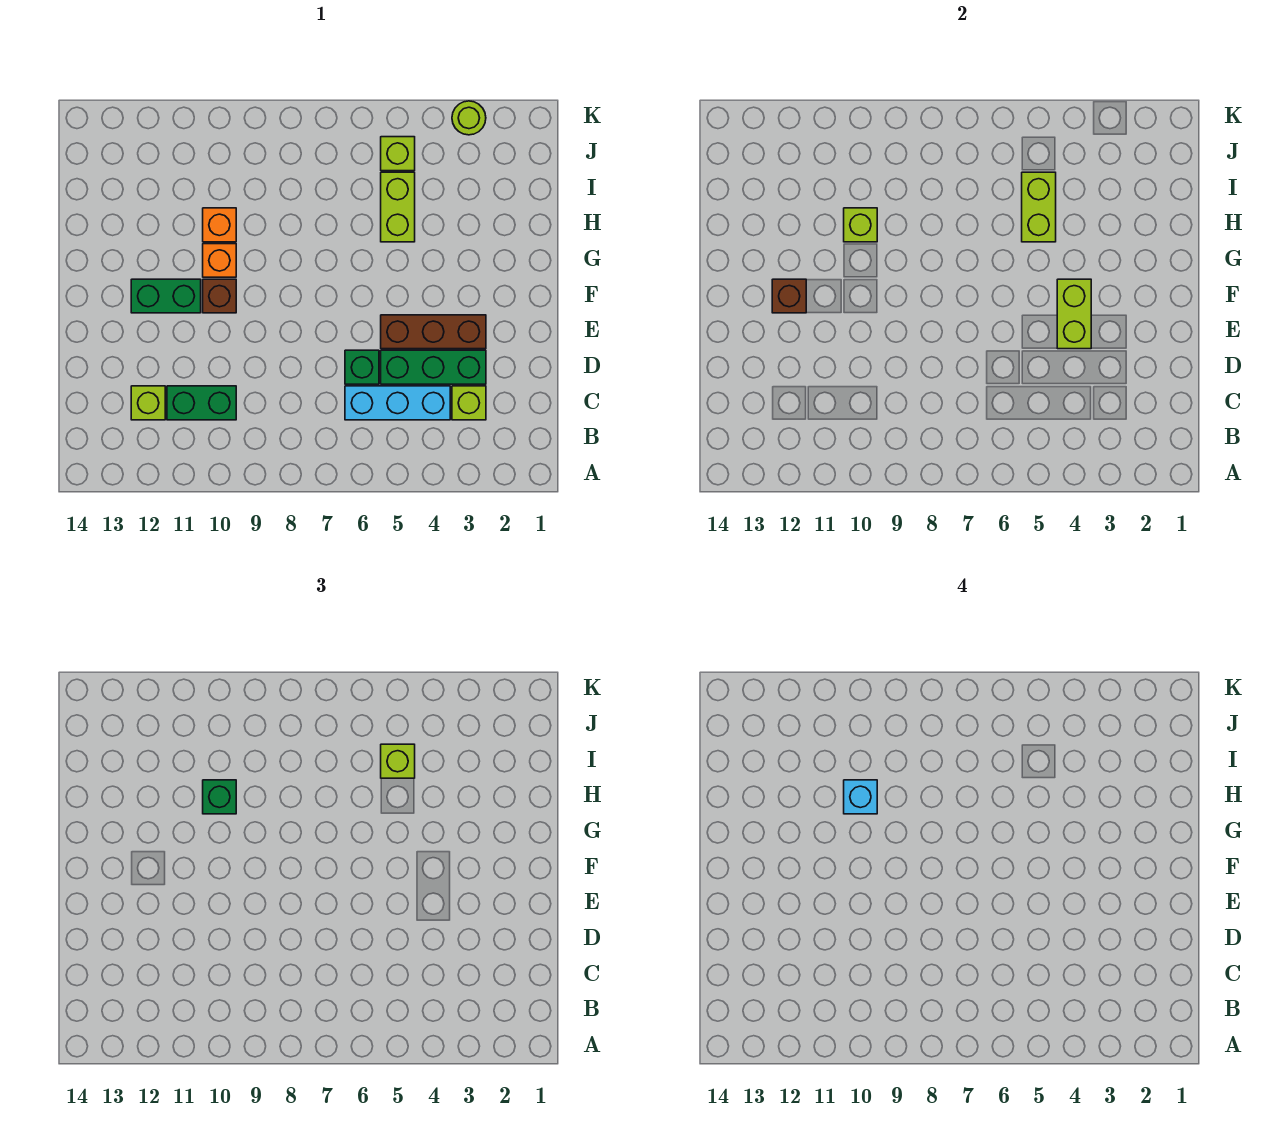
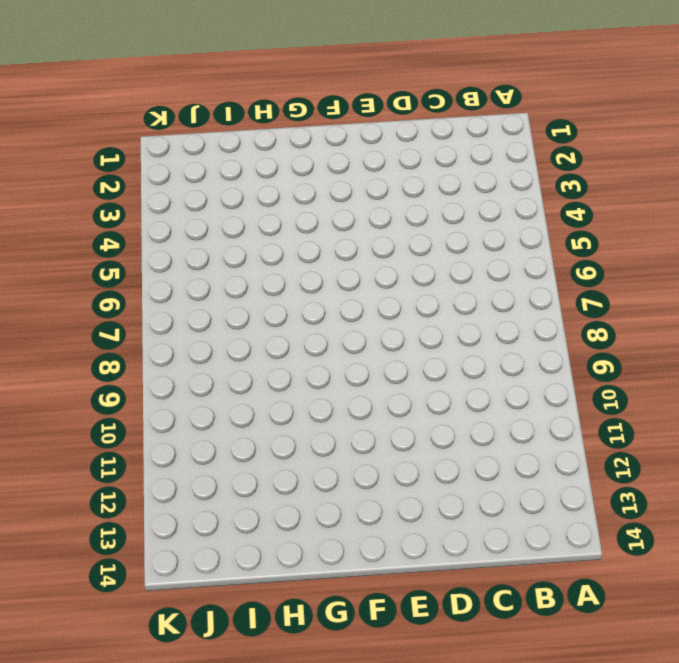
none -> lime 1x1 brick [452,386,486,420]
none -> cyan 1x3 brick [345,386,450,420]
none -> green 1x2 brick [167,386,236,420]

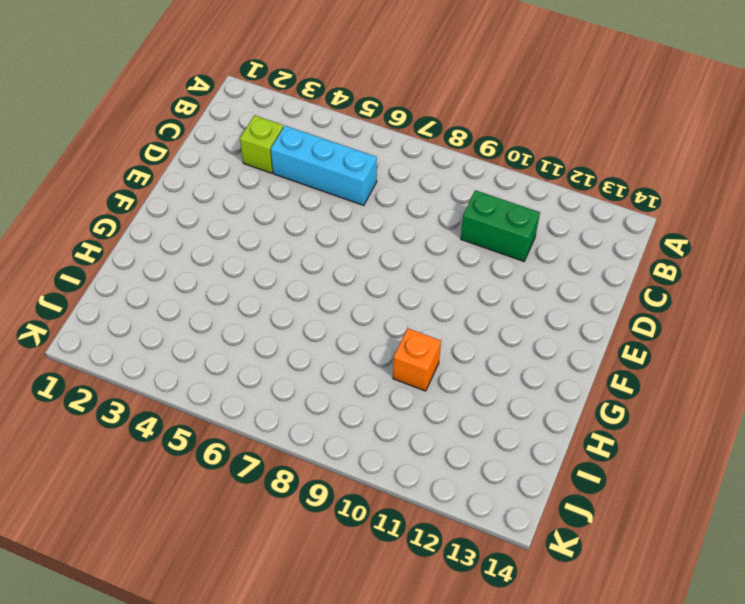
none -> lime 1x1 brick [131,386,165,420]
none -> green 1x3 brick [381,350,486,384]
none -> green 1x1 brick [345,350,379,384]

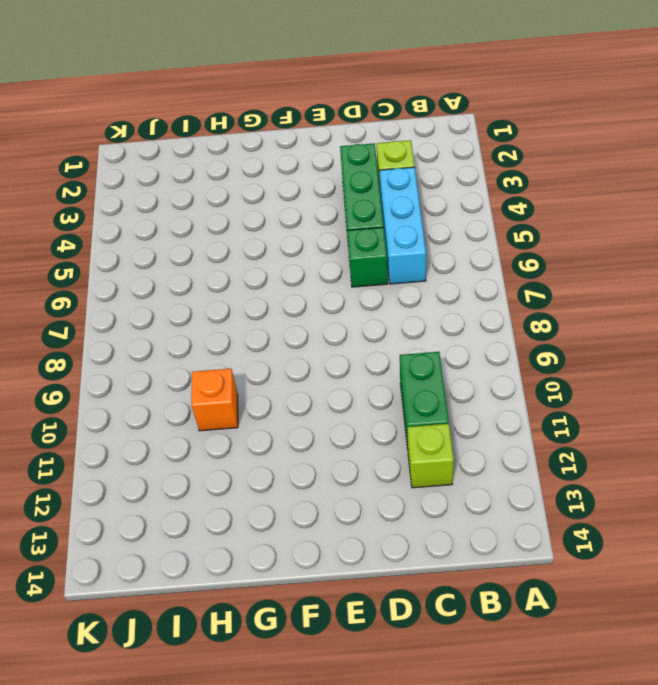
none -> brown 1x3 brick [381,315,486,349]
none -> brown 1x1 brick [203,279,236,313]
none -> green 1x2 brick [131,279,201,313]

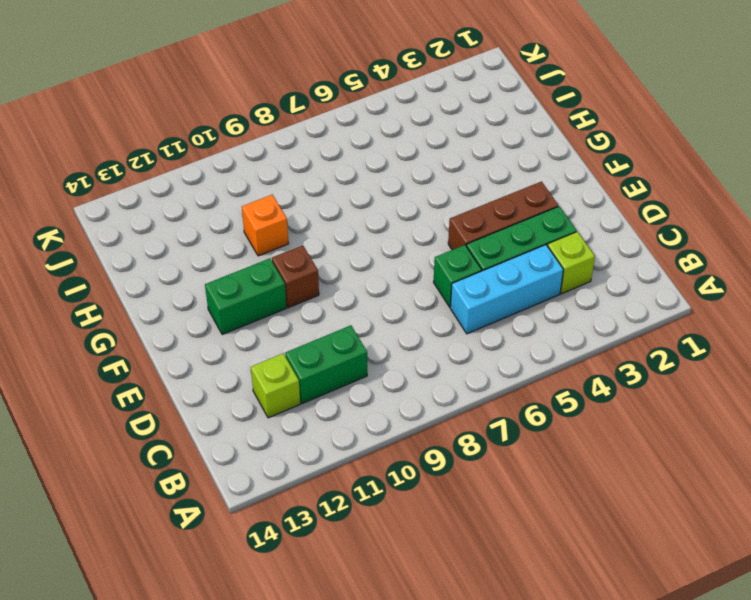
none -> orange 1x1 brick [203,244,236,277]
none -> lime 1x2 brick [381,172,415,242]
none -> lime 1x1 brick [381,137,415,171]

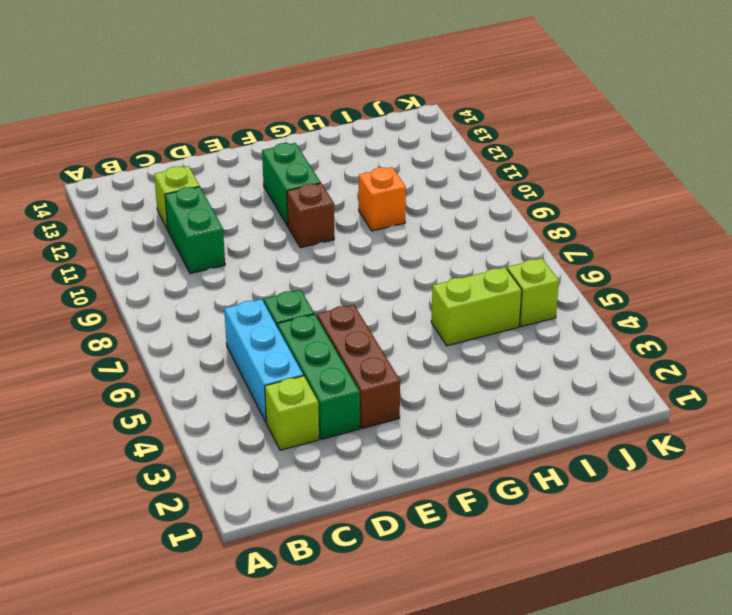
none -> orange 1x1 brick [203,244,236,277]
none -> lime 1x1 round brick [452,101,486,135]
none -> lime 1x2 brick [1057,279,1091,349]

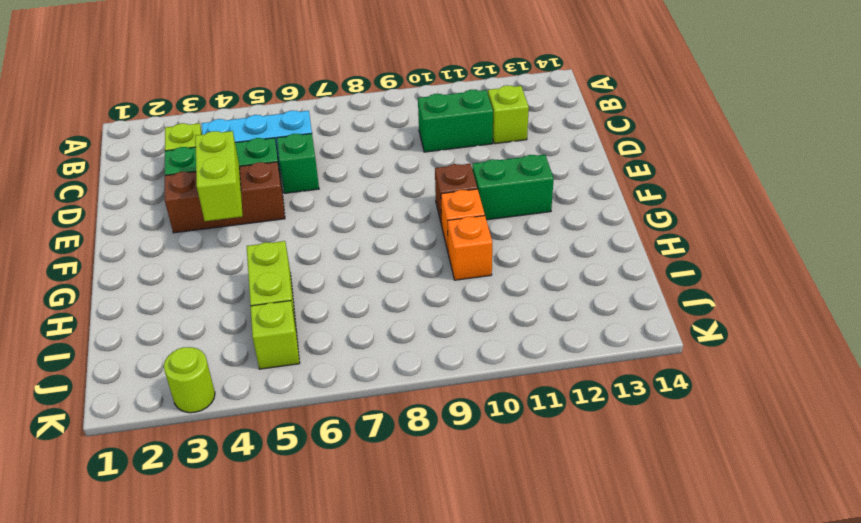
none -> brown 1x1 brick [772,279,806,313]
none -> lime 1x2 brick [1022,172,1056,242]
none -> lime 1x1 brick [844,208,877,242]

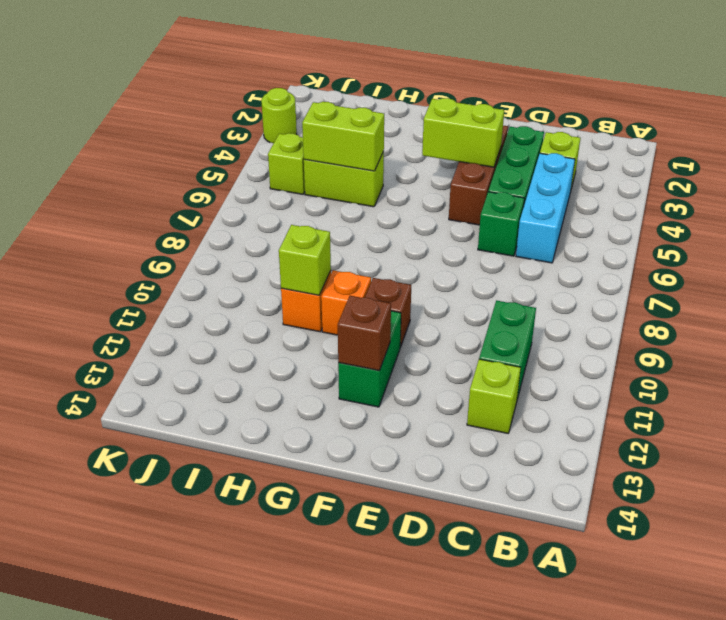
none -> green 1x1 brick [203,780,236,814]
none -> lime 1x1 brick [381,744,415,778]
none -> cyan 1x1 brick [844,780,877,814]

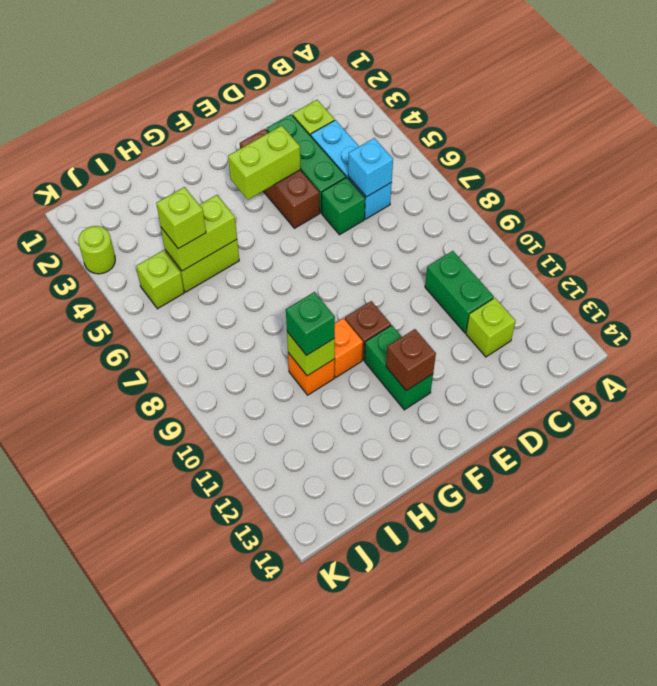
cyan 1x1 brick [348,138,393,197] -> cyan 1x1 brick moved to [844,780,877,814]

